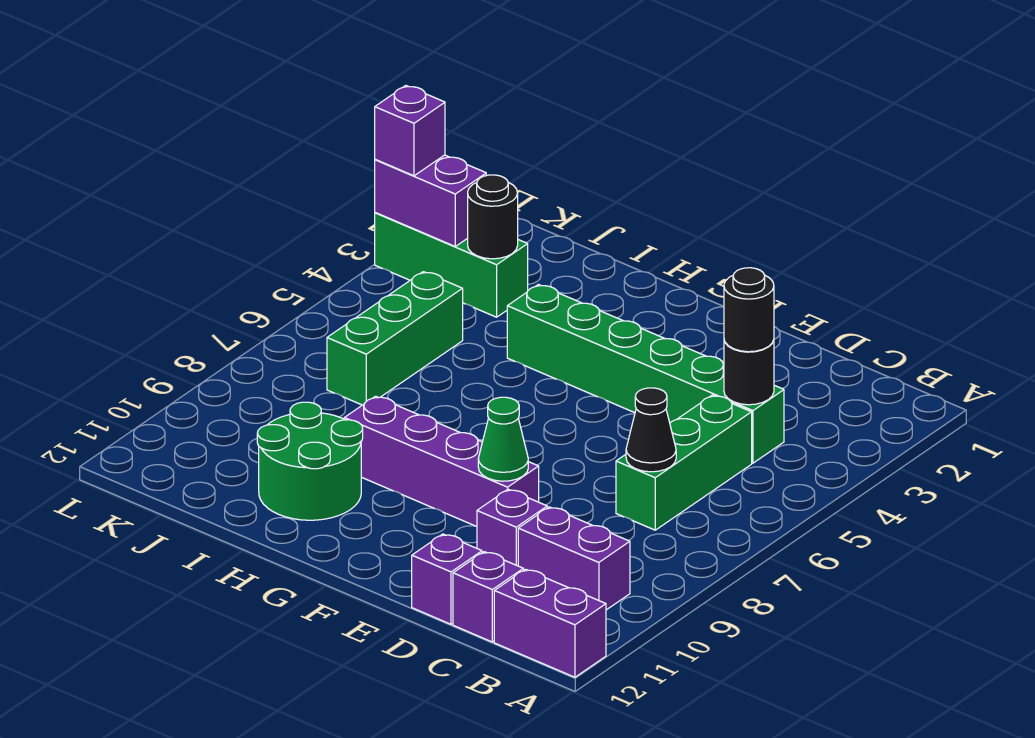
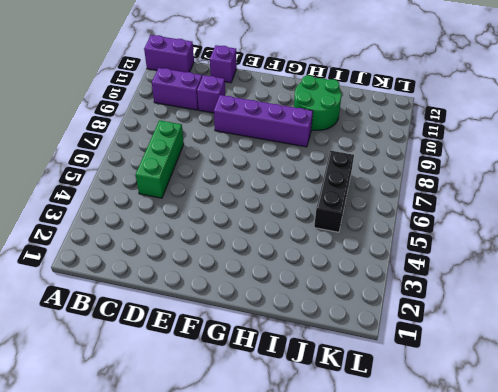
black 1x3 brick [314,151,354,232] -> green 1x3 brick [327,272,463,405]
none -> green 1x6 brick [507,285,784,463]
none -> purple 1x1 brick [453,552,523,642]
none -> green 1x3 brick [375,213,528,317]

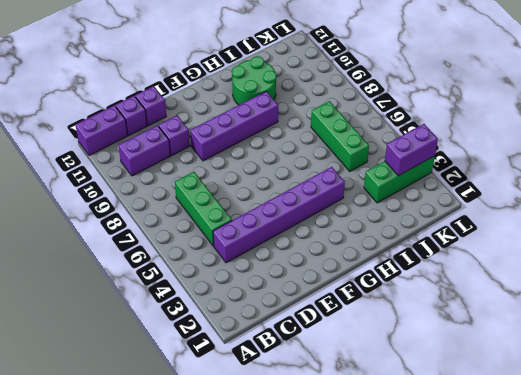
purple 1x6 brick [213,167,345,263] -> green 1x6 brick [507,285,784,463]
none -> black 1x1 round brick [724,340,774,405]
none -> black 1x1 cone [626,388,676,472]
none -> green 1x1 cone [478,397,528,481]

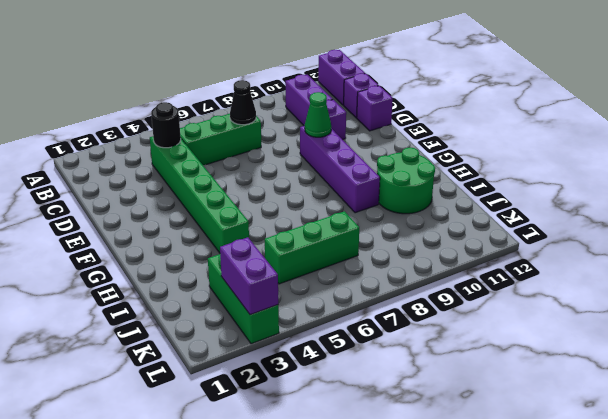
none -> black 1x1 round brick [468,175,518,259]
none -> black 1x1 round brick [724,268,774,352]
none -> purple 1x1 brick [375,86,445,176]

